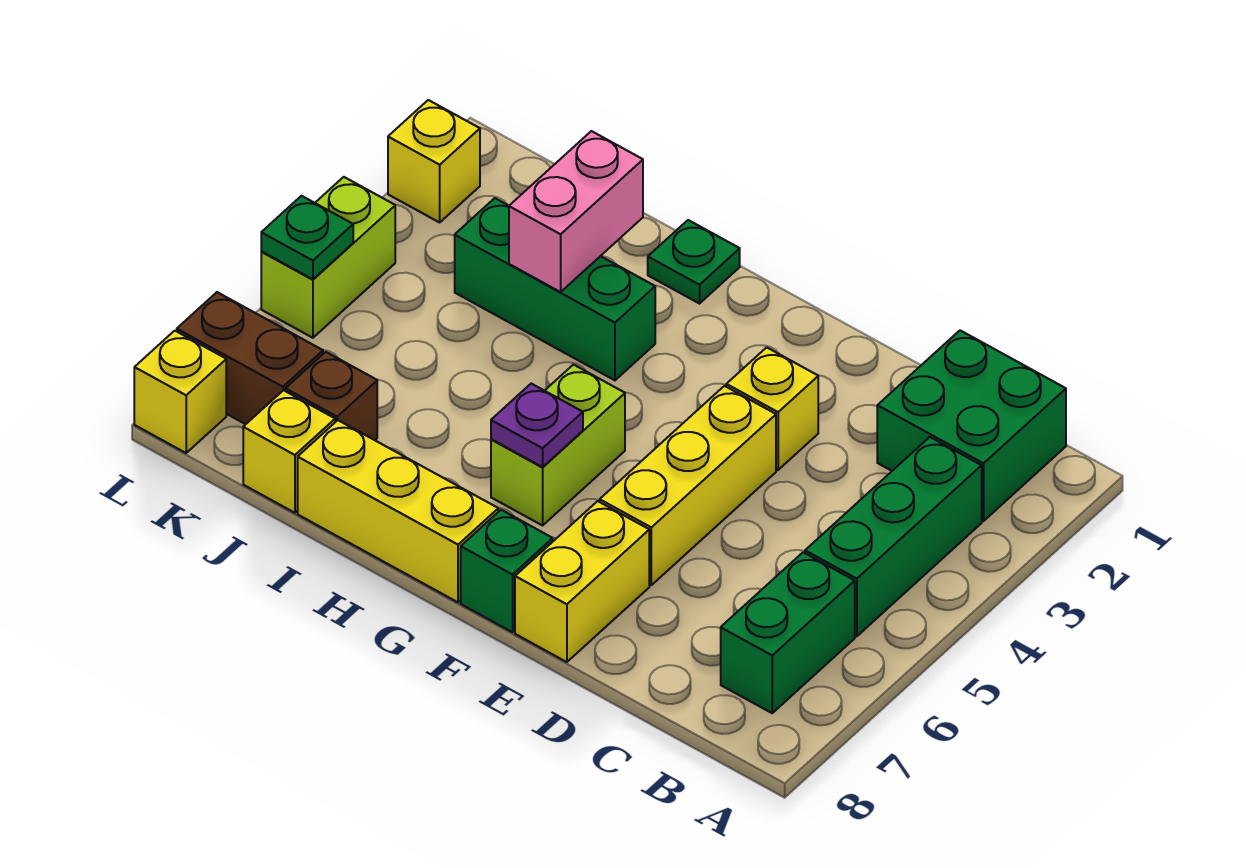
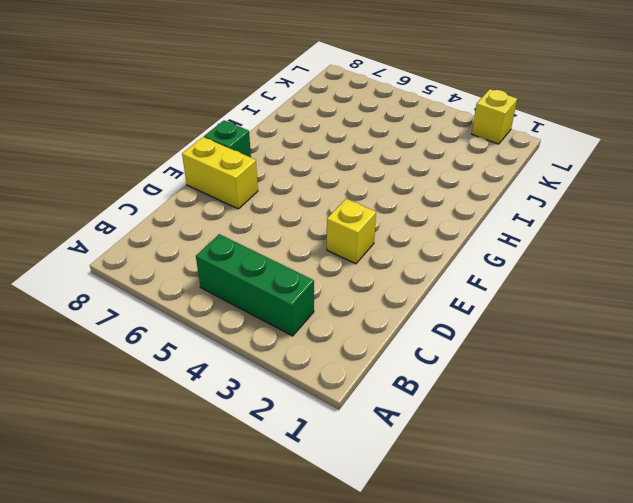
none -> green 2x2 brick [877,330,1066,521]
none -> green 1x2 brick [721,552,855,713]
none -> yellow 1x3 brick [600,386,776,585]

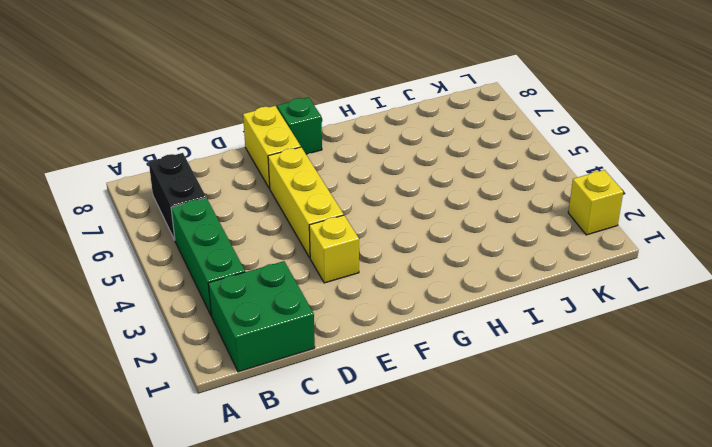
black 1x2 brick [149,153,206,240] -> green 1x2 brick [721,552,855,713]
none -> lime 1x2 brick [491,365,625,525]
none -> yellow 1x3 brick [298,420,498,602]
none -> green 1x1 plate [648,220,740,304]

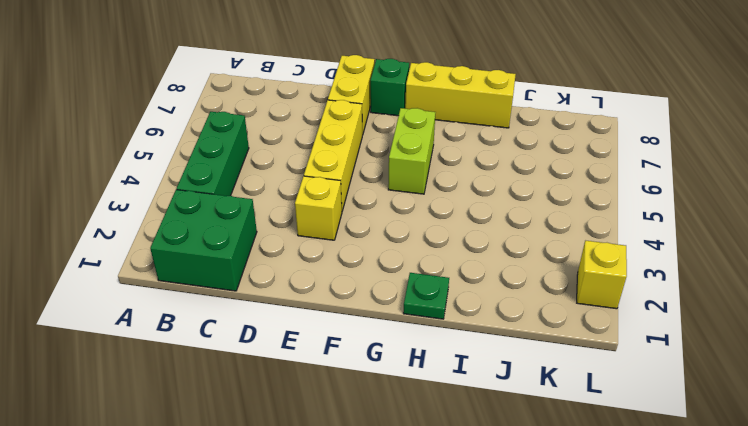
none -> green 1x2 brick [721,552,855,713]
none -> green 1x3 brick [455,198,655,380]
none -> brown 1x1 brick [285,352,377,440]

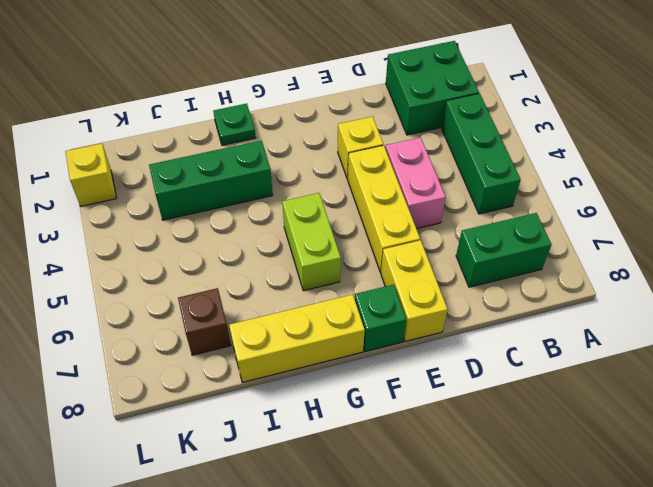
green 1x2 brick [456,213,551,287] -> green 1x2 brick turned to [721,552,855,713]
pink 1x2 brick [385,137,446,229] -> pink 1x2 brick moved to [509,131,643,292]
none -> yellow 1x1 brick [243,390,335,513]
none -> brown 1x2 brick [177,292,323,424]
none -> lime 1x2 brick [261,177,395,338]

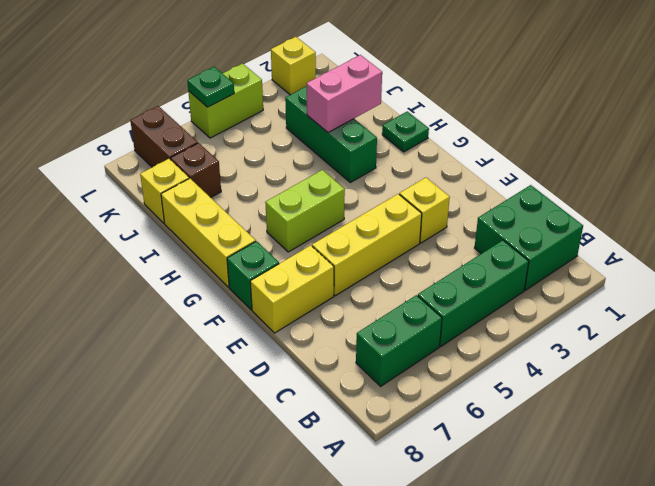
none -> yellow 1x1 brick [134,331,226,453]
none -> purple 1x1 plate [491,384,583,467]

